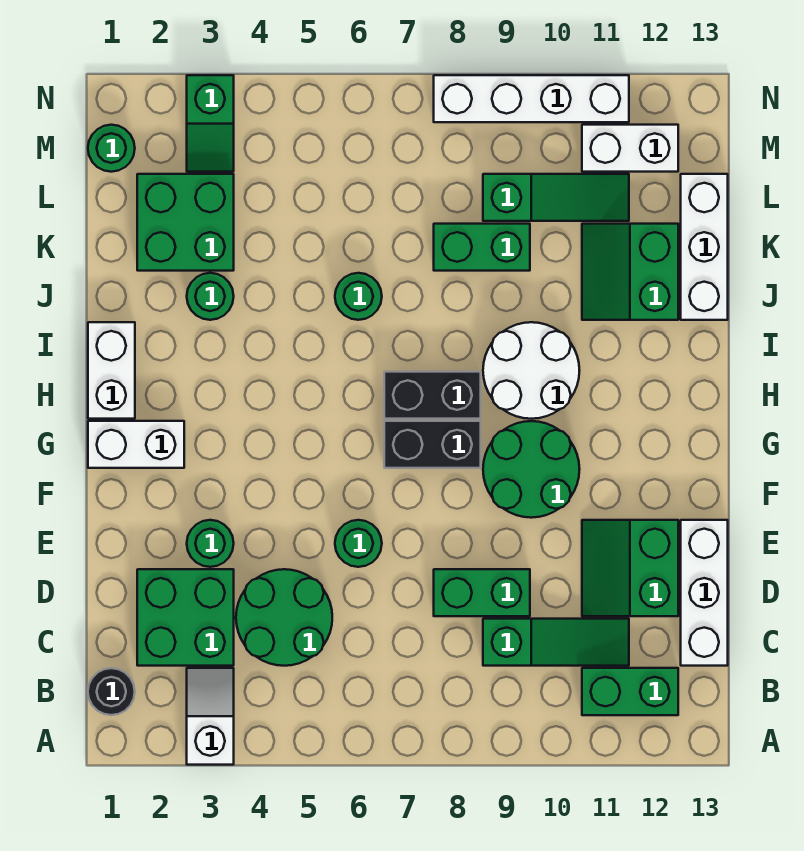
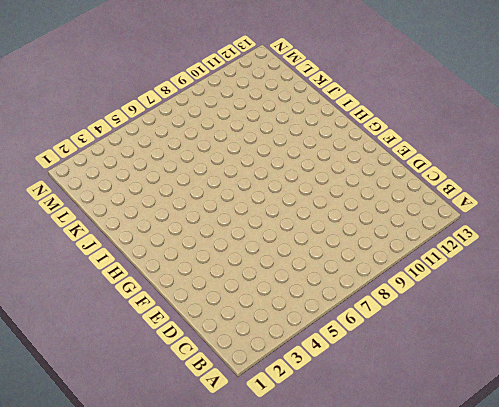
none -> white 1x2 slope [187,668,234,765]
none -> black 1x1 round brick [88,668,135,715]
none -> green 1x2 brick [582,668,678,715]

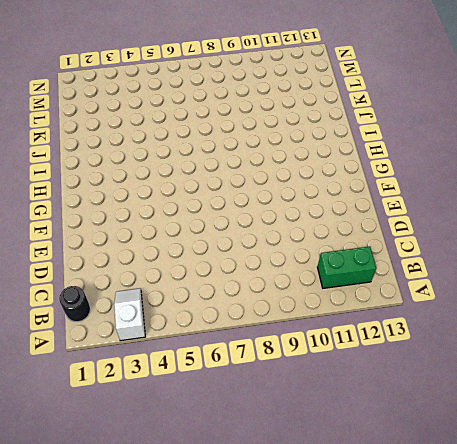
none -> green 2x2 brick [137,569,234,666]
none -> green 2x2 round brick [236,569,332,666]
none -> green 1x3 slope [483,619,629,666]

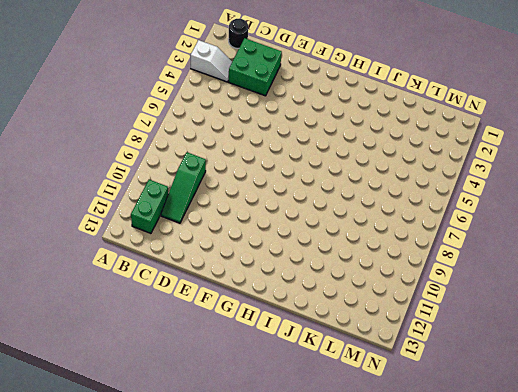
none -> green 2x2 round brick [236,569,332,666]
none -> white 1x3 brick [681,520,728,666]
none -> green 1x2 brick [434,569,530,616]

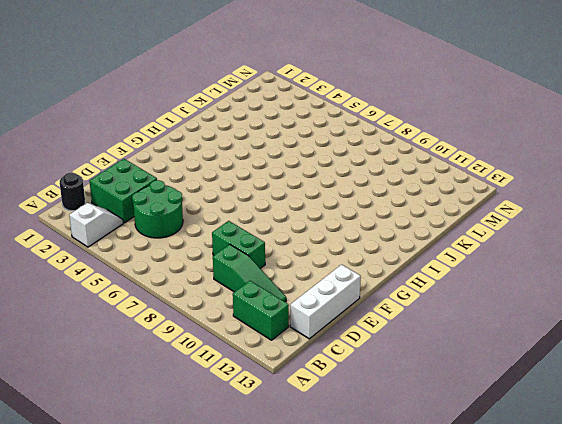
none -> green 2x2 slope [582,520,678,616]
none -> green 1x1 round brick [187,520,234,567]
none -> green 1x1 round brick [335,520,382,567]

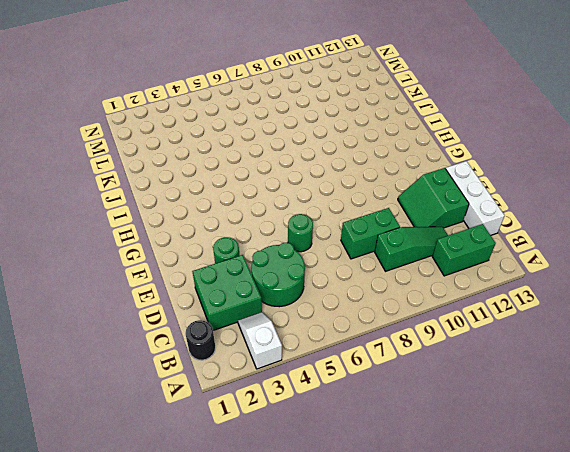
none -> green 2x2 round brick [483,421,580,518]
none -> white 1x2 brick [88,421,184,468]
none -> black 1x2 brick [384,421,481,468]

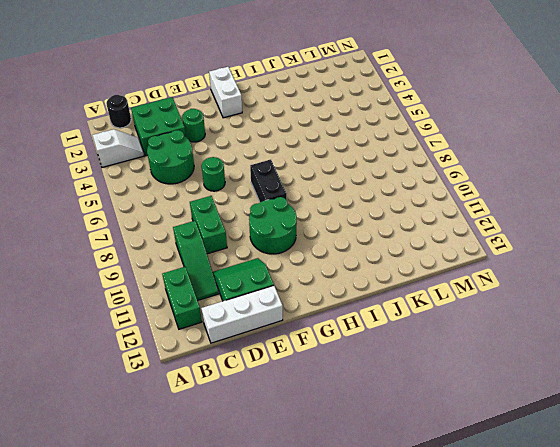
none -> white 1x2 brick [88,322,135,419]
none -> black 1x2 brick [384,372,481,419]
none -> white 2x2 round brick [483,322,580,419]

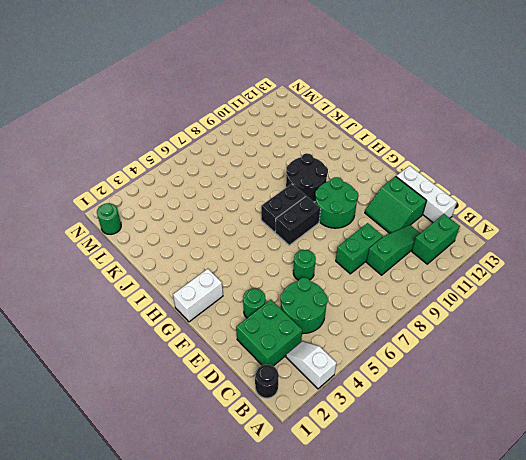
black 2x2 round brick [286,153,328,202] -> white 2x2 round brick [483,322,580,419]
none -> white 1x2 brick [88,322,135,419]
none -> green 1x1 round brick [187,273,234,320]
none -> green 1x1 round brick [335,273,382,320]

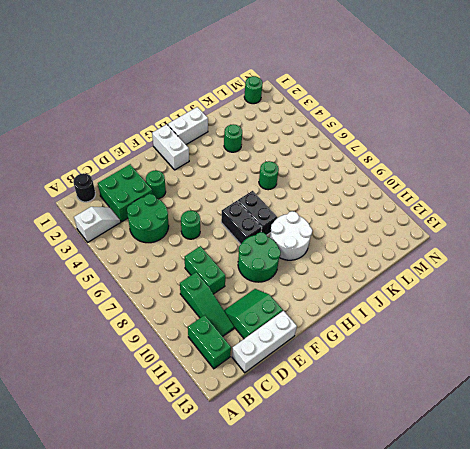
none -> green 2x2 slope [582,224,678,320]
none -> white 1x3 brick [681,174,728,320]
none -> green 2x2 brick [137,174,234,271]

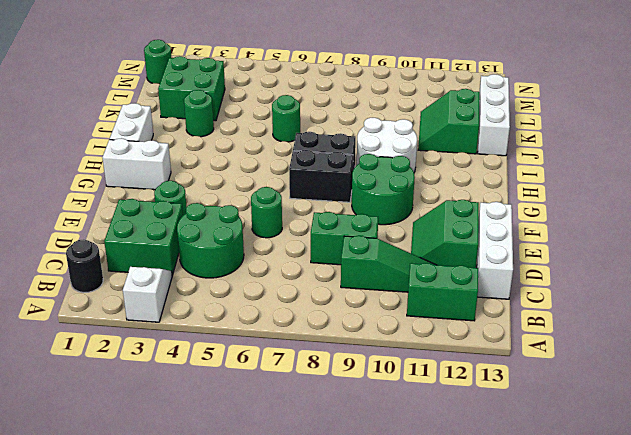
none -> green 1x2 brick [434,224,530,271]
none -> green 1x3 slope [483,174,629,221]
none -> green 1x2 slope [187,75,234,172]

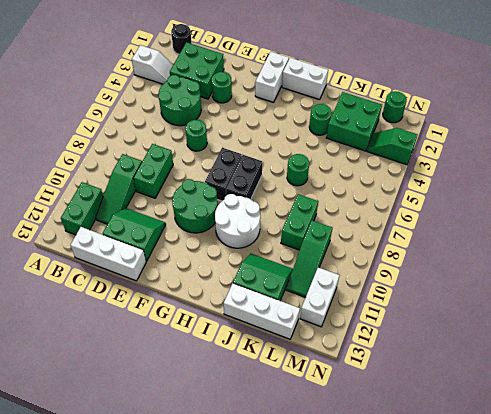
none -> white 1x4 brick [434,75,629,122]

